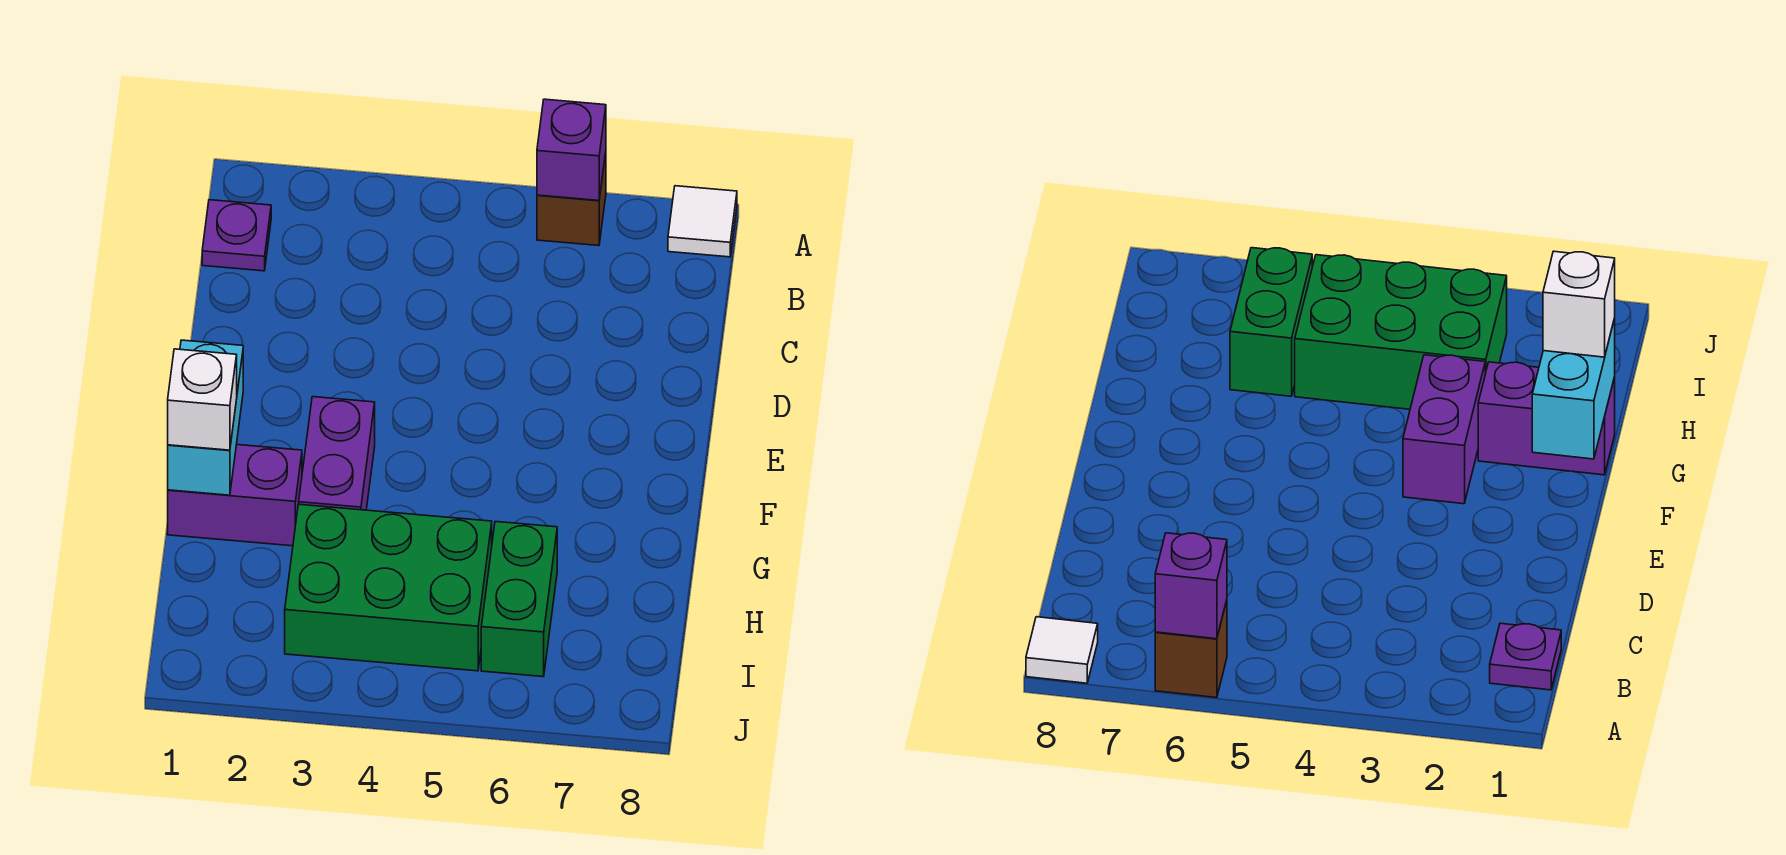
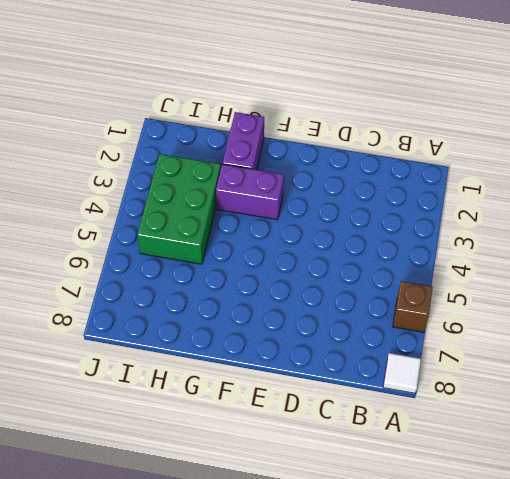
none -> purple 1x1 plate [202,200,271,271]
none -> green 1x2 brick [481,522,557,677]

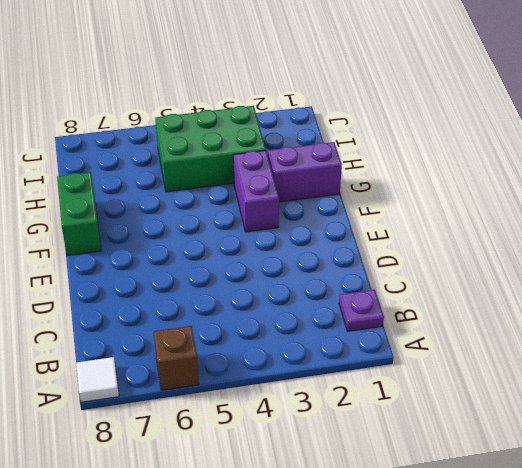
green 1x2 brick [57,172,101,256] -> green 1x2 brick moved to [481,522,557,677]
none -> purple 1x1 brick [537,99,606,200]
none -> cyan 1x2 brick [168,340,243,495]

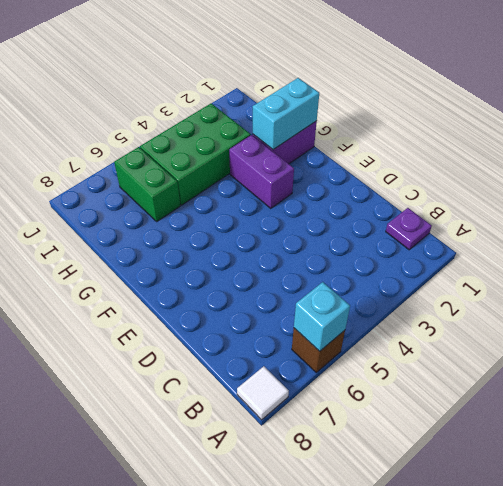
cyan 1x1 brick [294,282,350,351] -> purple 1x1 brick [537,99,606,200]
cyan 1x2 brick [253,78,319,150] -> cyan 1x2 brick turned to [168,340,243,495]
none -> white 1x1 brick [168,349,237,450]

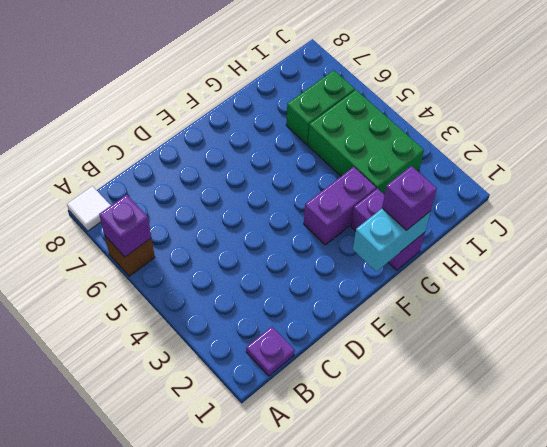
purple 1x1 brick [382,166,437,230] -> white 1x1 brick [168,349,237,450]

